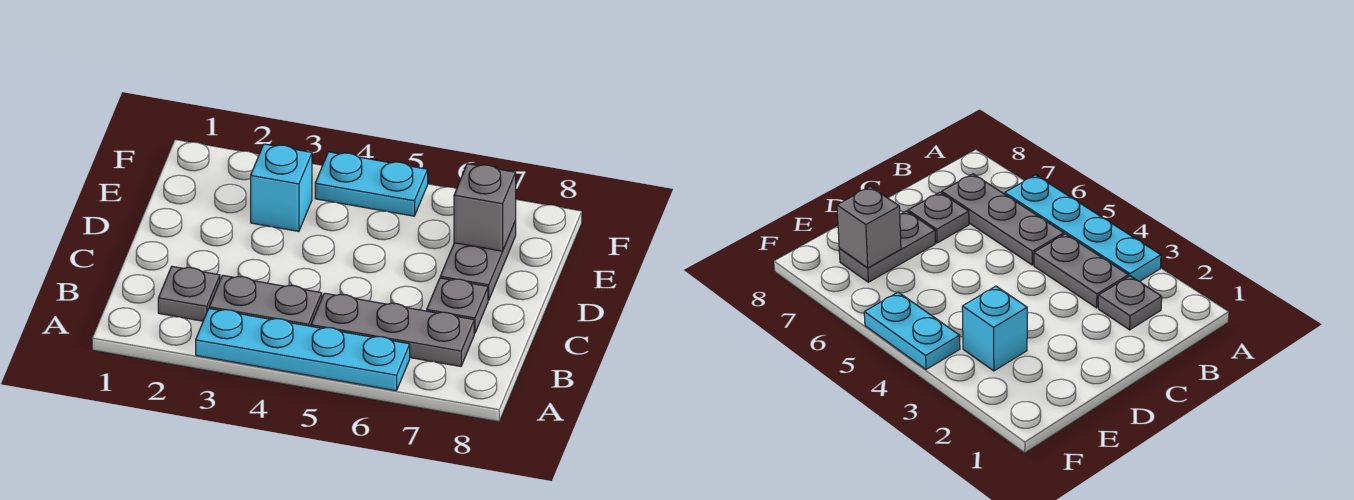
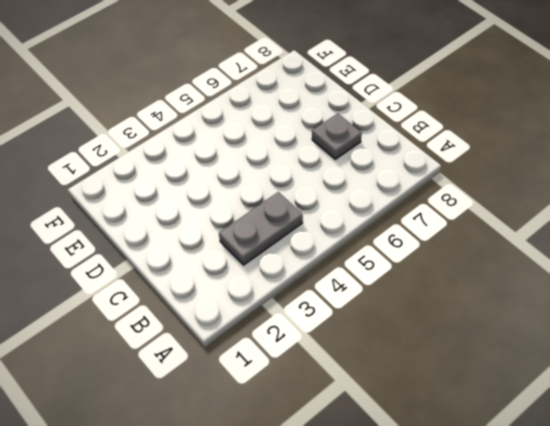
none -> cyan 1x4 plate [196,309,410,391]
none -> grey 1x1 plate [158,267,220,321]

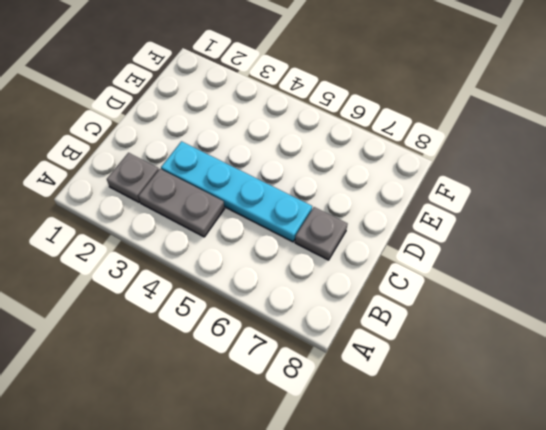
cyan 1x4 plate [161,141,312,242] -> cyan 1x4 plate moved to [196,309,410,391]
none -> grey 1x3 plate [311,293,474,366]
none -> grey 1x2 plate [440,221,516,300]

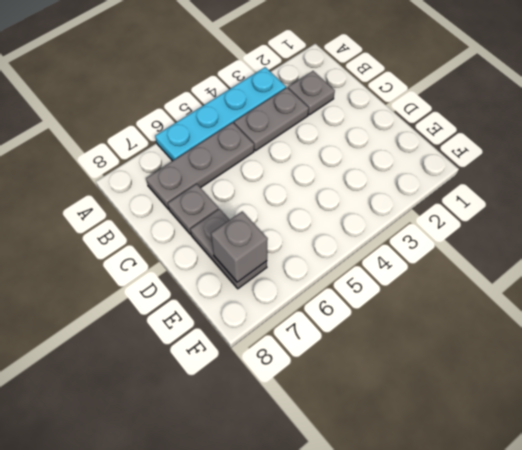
none -> cyan 1x1 brick [251,144,312,231]
none -> cyan 1x2 plate [315,152,428,216]

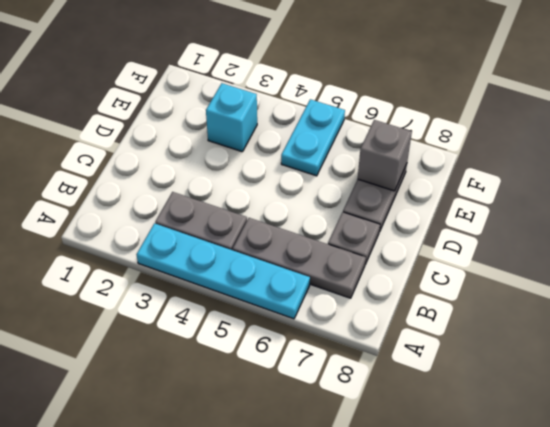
cyan 1x2 plate [281,99,345,176] -> cyan 1x2 plate turned to [315,152,428,216]
none -> grey 1x1 plate [158,267,220,321]

